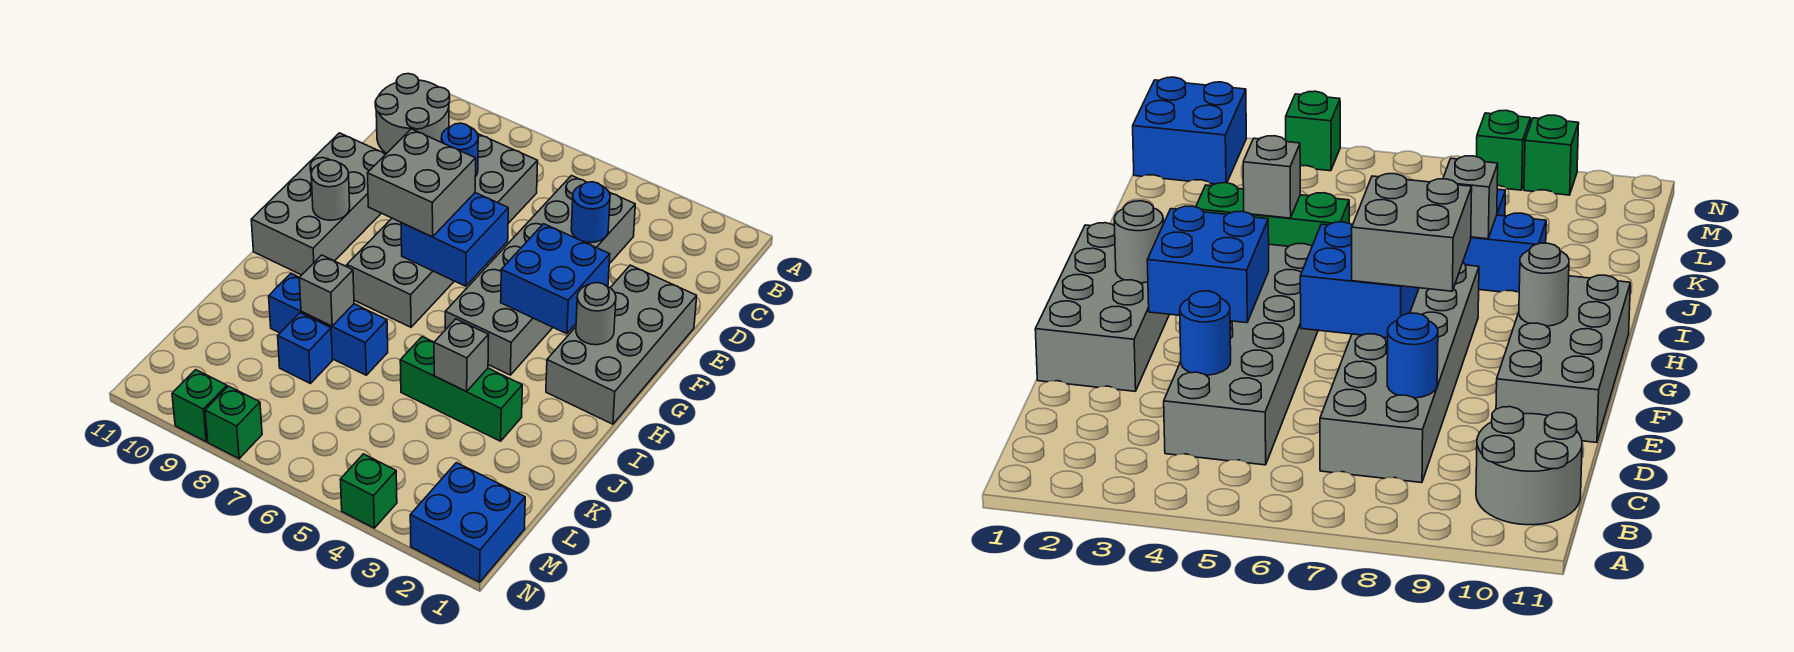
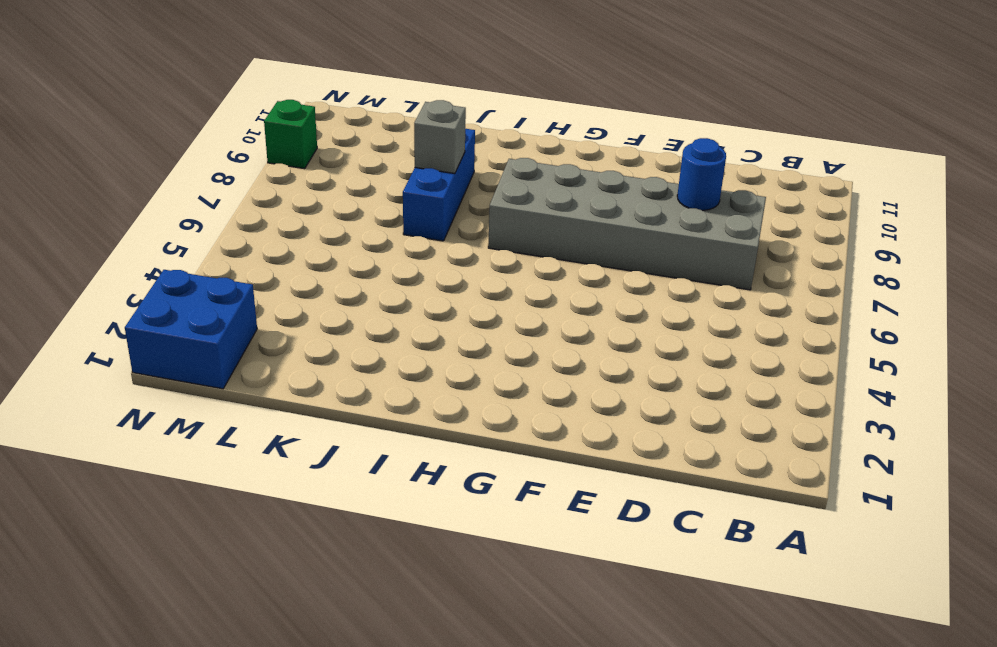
none -> grey 2x2 round brick [375,74,450,154]
none -> grey 2x6 brick [445,176,635,375]
none -> grey 2x4 brick [546,265,697,424]

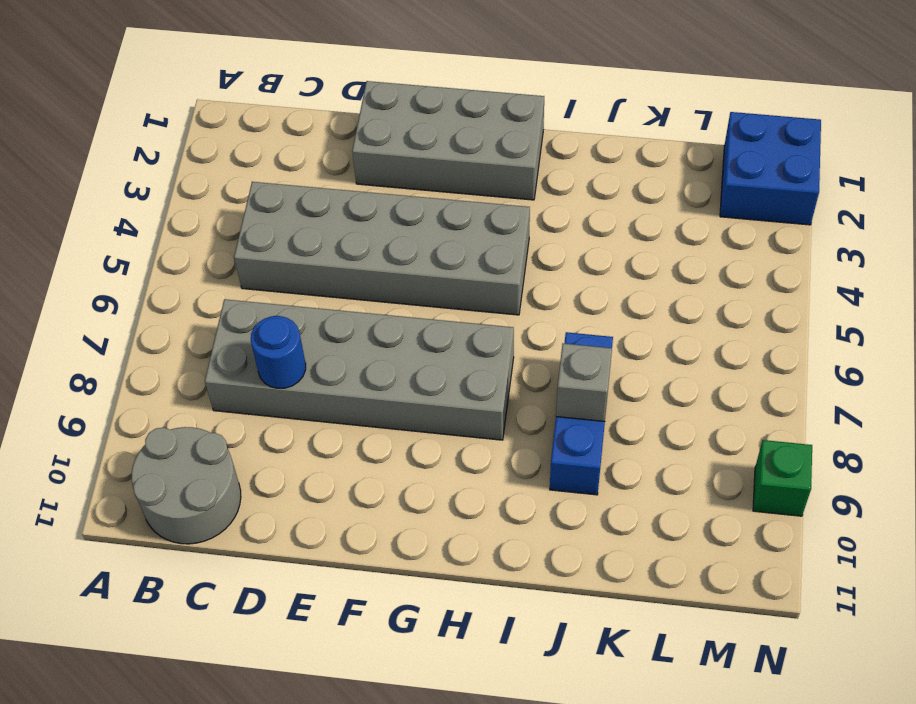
none -> grey 2x4 brick [251,133,386,275]
none -> green 1x3 brick [400,337,522,441]
none -> blue 1x1 brick [278,313,332,384]

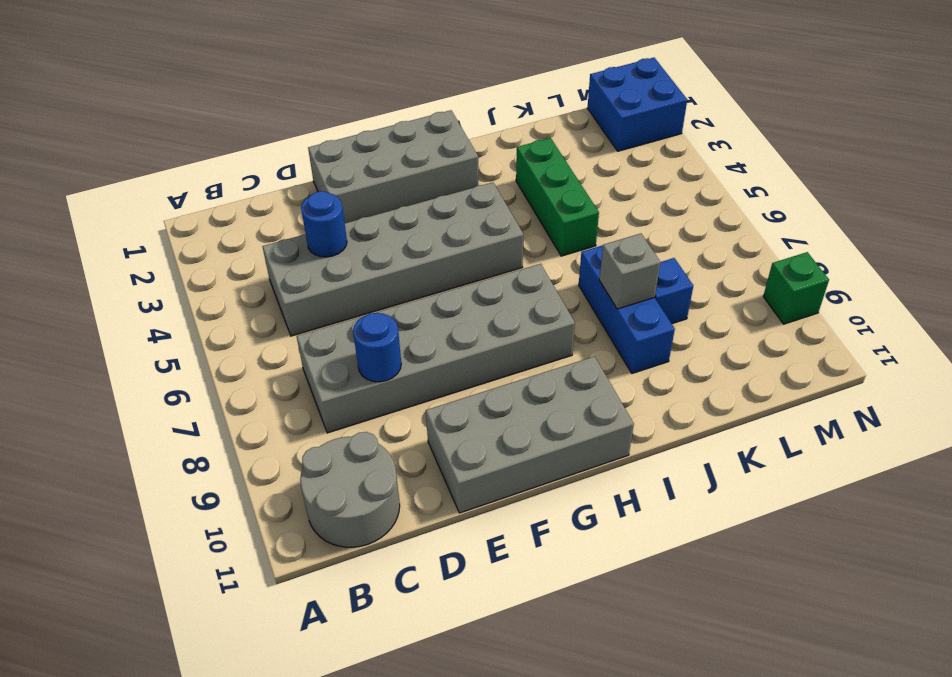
none -> green 1x1 brick [340,454,397,528]
none -> green 1x1 brick [205,386,262,459]
none -> blue 2x2 brick [501,224,610,334]

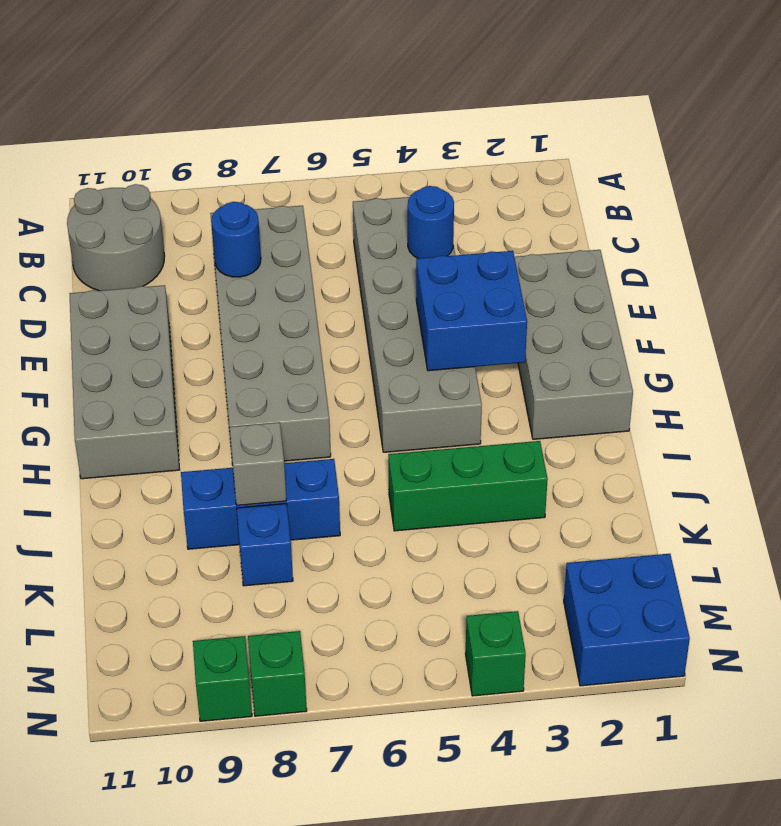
none -> blue 2x2 brick [401,193,508,286]
none -> grey 1x1 round brick [576,283,616,345]
none -> grey 1x1 round brick [311,160,350,220]

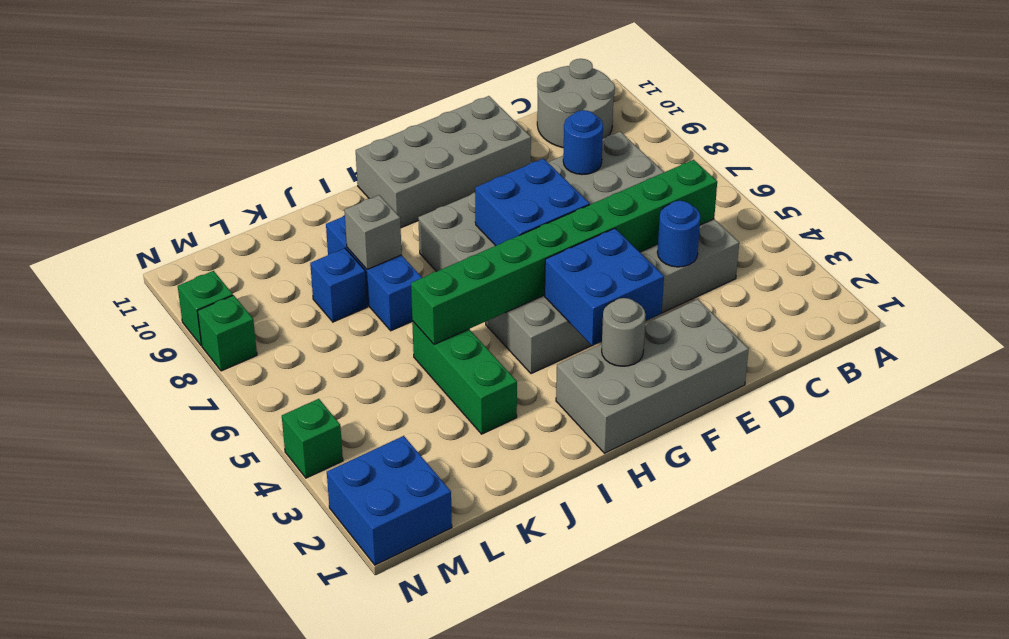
green 1x8 brick [411,160,717,344] -> none
none -> grey 1x1 round brick [311,160,350,220]
none -> grey 1x1 brick [434,319,489,391]
none -> grey 2x2 brick [368,129,476,237]

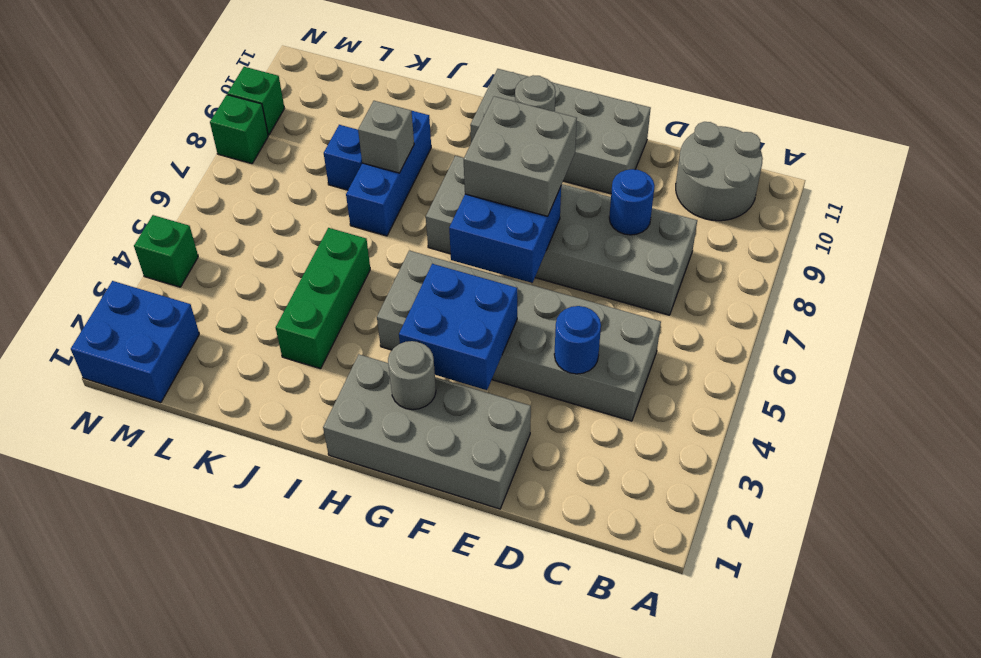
none -> grey 1x1 brick [434,319,489,391]

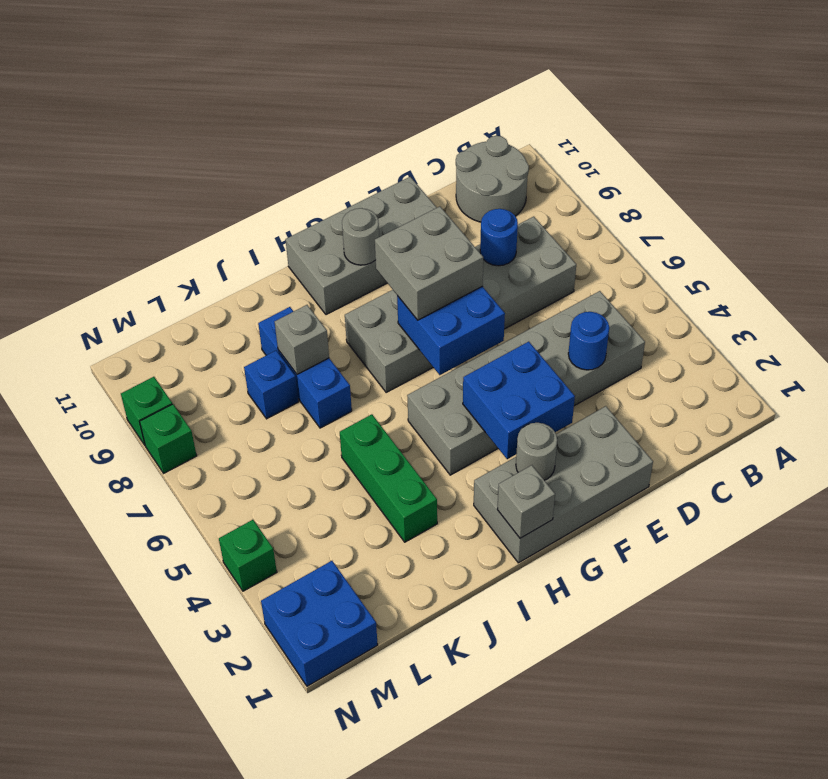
grey 1x1 brick [497,465,555,538] -> grey 1x1 brick moved to [434,319,489,391]

